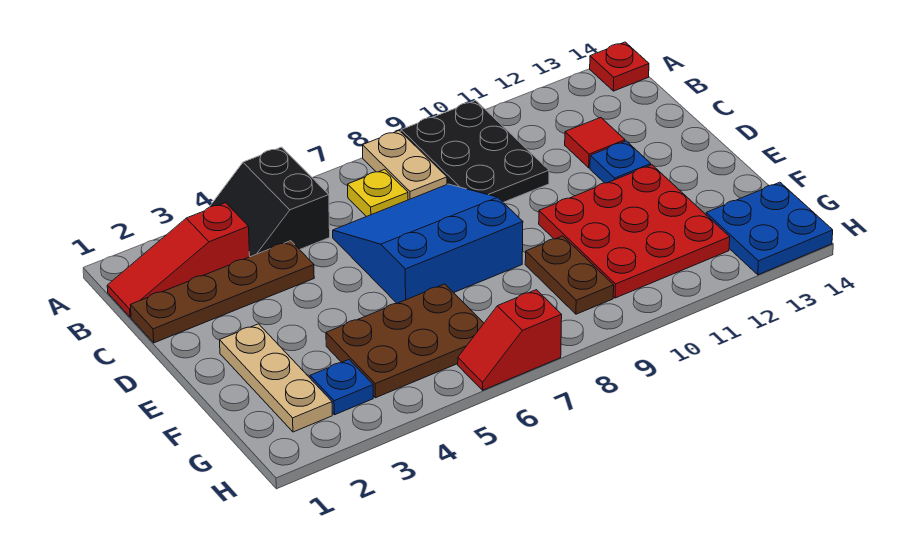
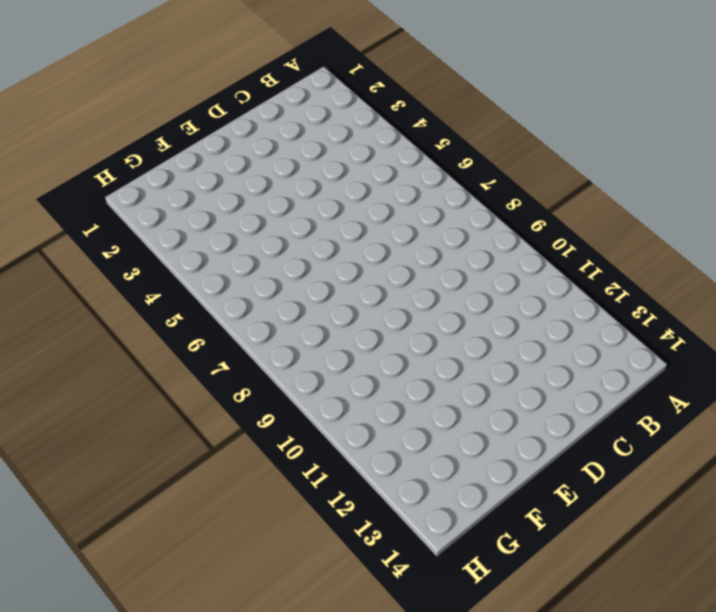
none -> black 2x2 slope [210,147,330,257]
none -> tan 1x2 plate [363,131,447,200]
none -> black 2x3 plate [401,101,549,202]

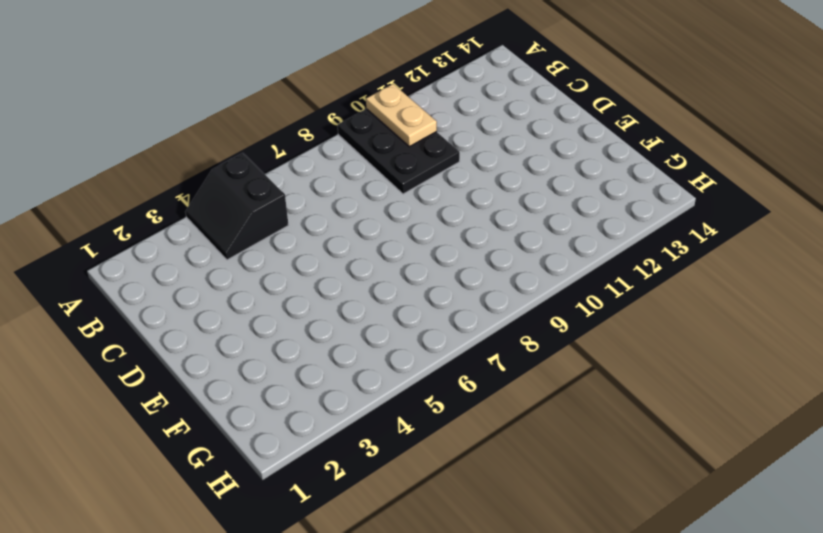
tan 1x2 plate [366,84,437,147] -> tan 1x2 plate moved to [363,131,447,200]
none -> red 1x1 plate [590,42,649,91]
none -> red 1x3 slope [107,203,250,317]
none -> yellow 1x1 plate [348,169,408,217]

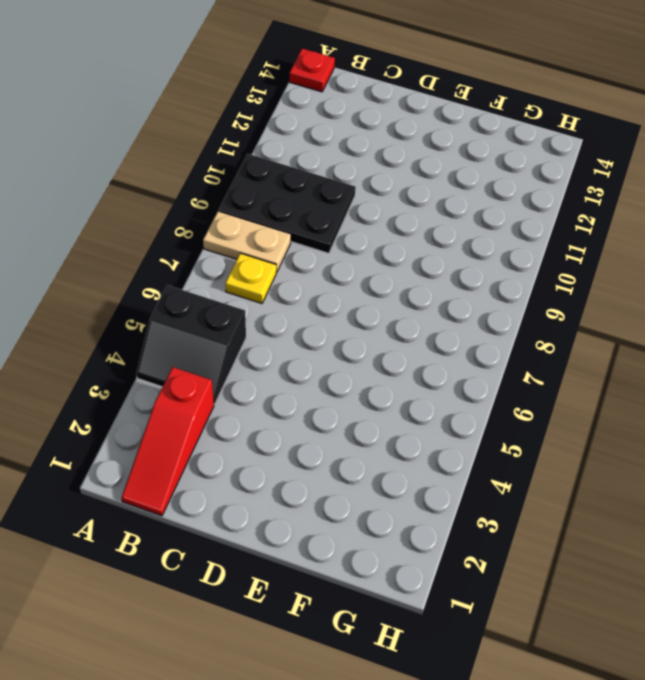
none -> brown 1x4 plate [131,241,314,343]
none -> blue 3x3 slope [333,184,523,303]
none -> red 1x1 tile [565,117,625,168]

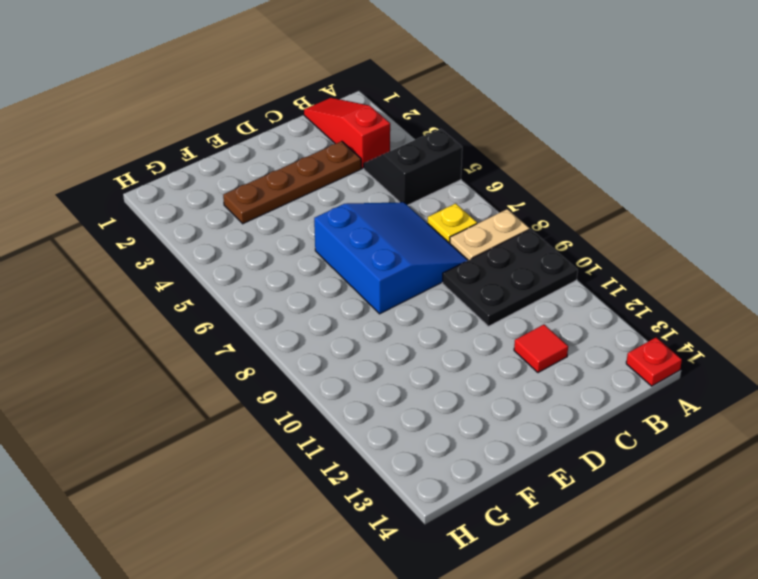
brown 1x4 plate [223,141,361,224] -> brown 1x4 plate turned to [131,241,314,343]
none -> blue 1x1 plate [590,141,651,183]
none -> tan 1x3 plate [220,324,332,432]
none -> red 3x3 plate [539,165,730,298]

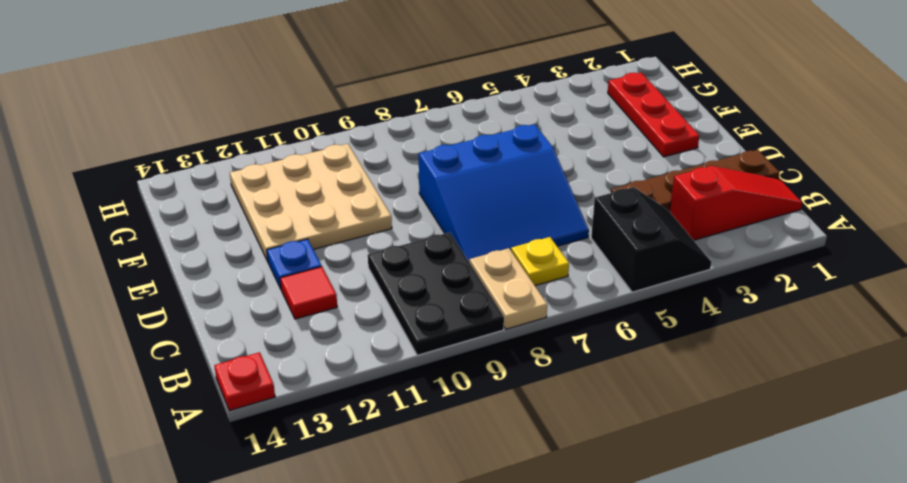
red 1x3 plate [608,73,699,157] -> tan 1x3 plate [220,324,332,432]
tan 3x3 plate [230,144,392,261] -> red 3x3 plate [539,165,730,298]
none -> brown 2x3 plate [326,284,484,398]
none -> brown 1x2 plate [525,236,614,314]
none -> blue 1x1 plate [310,360,373,415]

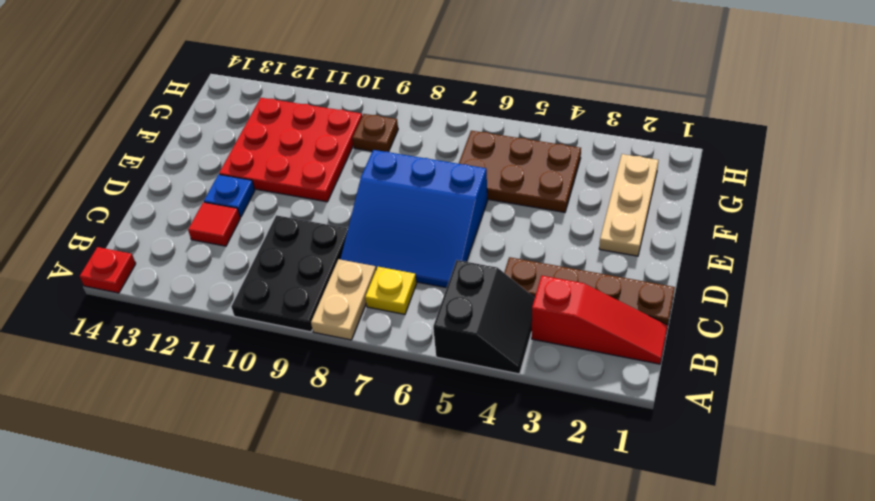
brown 1x1 plate [352,114,398,152] -> brown 1x2 plate [525,236,614,314]
none -> blue 1x1 plate [310,360,373,415]
none -> blue 2x2 plate [706,182,833,275]
none -> red 1x2 slope [458,290,562,390]

